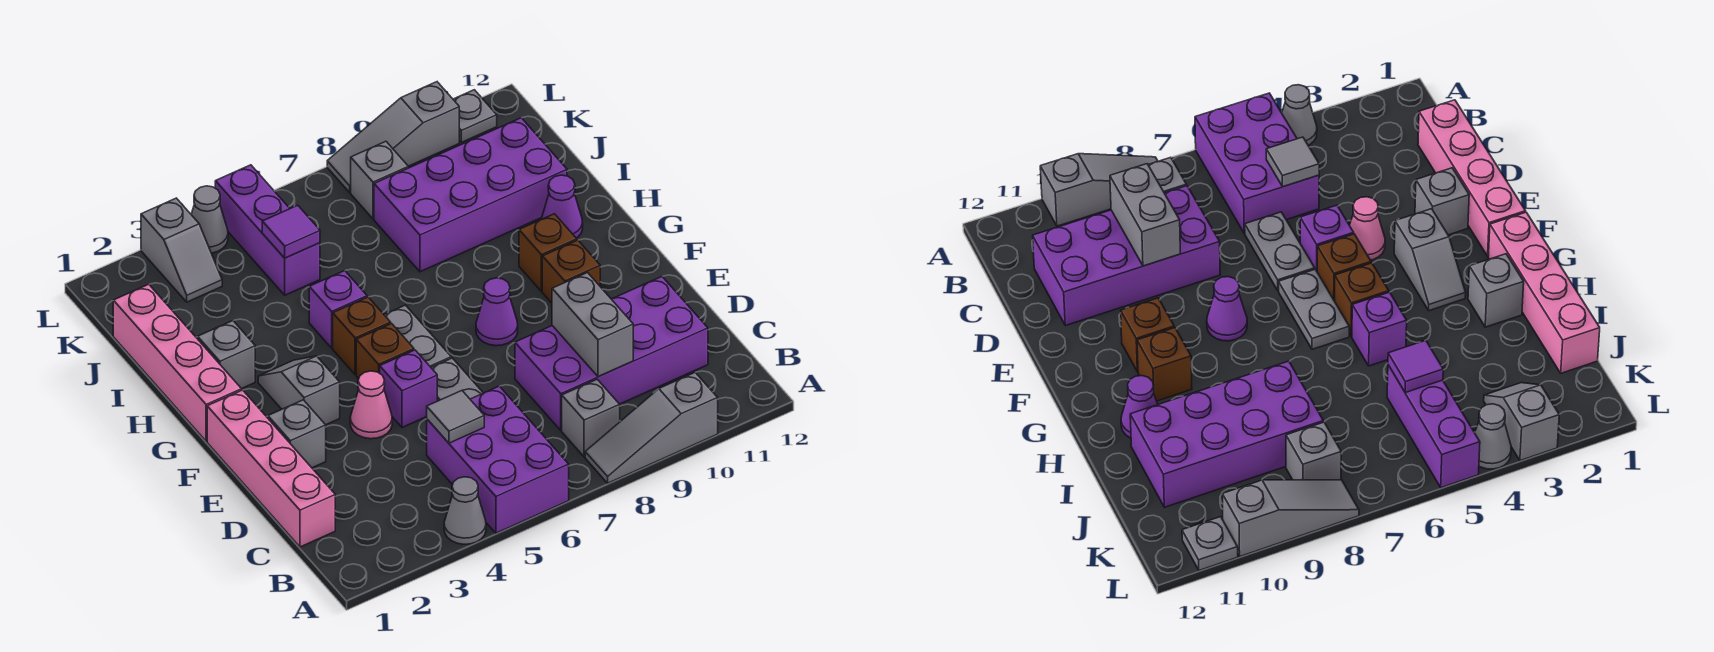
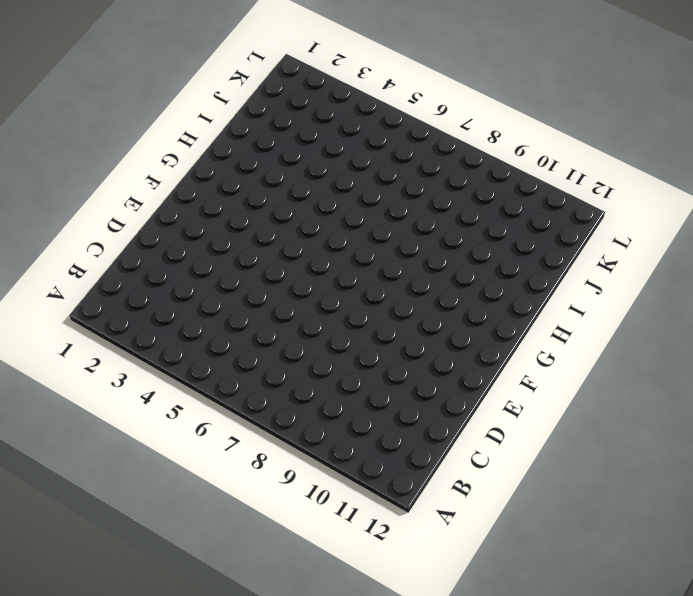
none -> grey 1x1 cone [444,477,486,544]
none -> purple 2x3 brick [427,386,569,533]
none -> grey 1x3 slope [585,373,718,483]
none -> grey 1x1 brick [562,380,620,457]

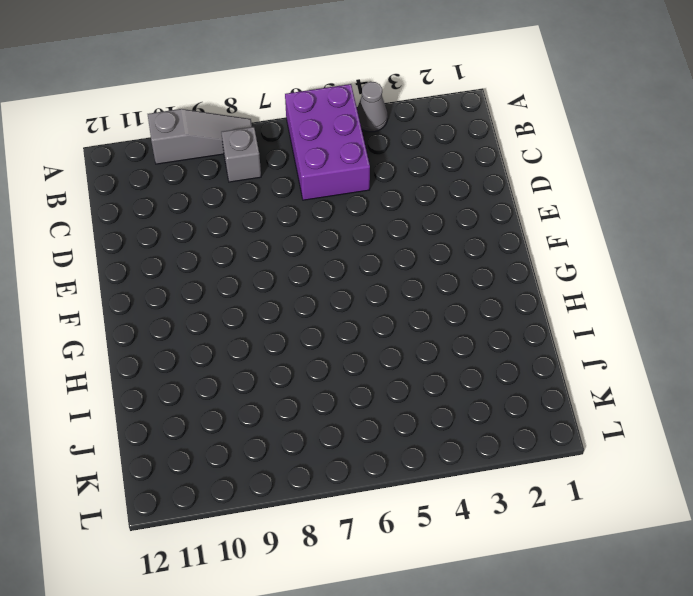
none -> pink 1x4 brick [207,390,335,547]
none -> purple 2x4 brick [515,277,708,430]
none -> grey 1x2 plate [431,358,483,401]
none -> grey 1x1 brick [268,400,326,468]

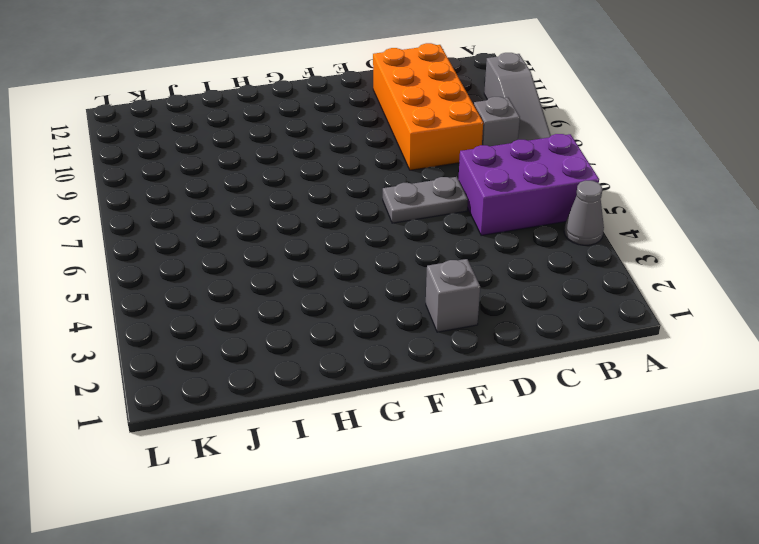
orange 2x4 brick [373,43,483,170] -> purple 2x4 brick [515,277,708,430]
none -> pink 1x4 brick [207,390,335,547]
none -> pink 1x1 cone [350,371,392,439]
none -> purple 1x1 brick [380,350,437,427]
none -> grey 1x2 slope [258,356,340,425]

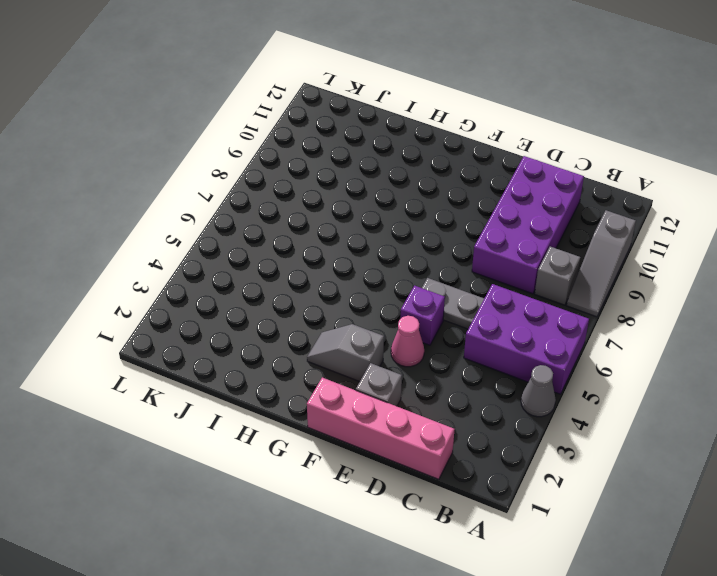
none -> brown 1x1 brick [356,324,414,379]
none -> grey 1x2 plate [384,305,451,367]
none -> purple 1x1 cone [476,278,518,346]
none -> brown 1x1 brick [542,240,600,303]

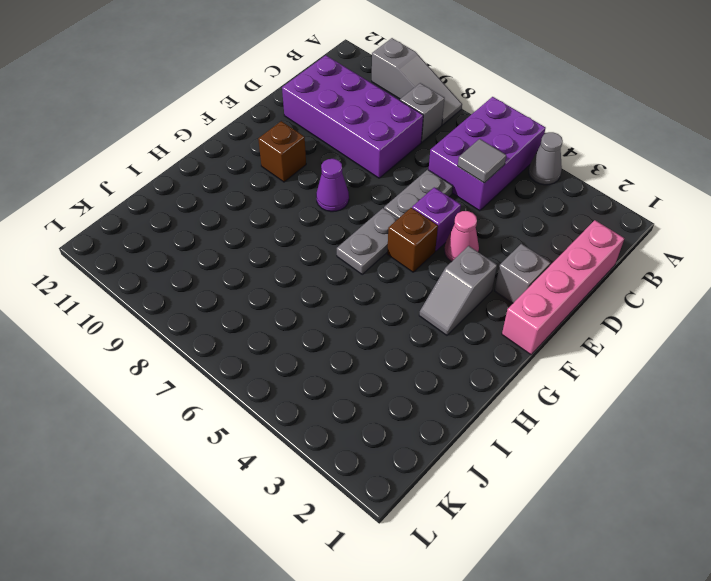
none -> pink 1x4 brick [113,284,242,441]
none -> brown 1x1 brick [333,297,391,375]
none -> brown 1x1 brick [519,214,577,291]
none -> grey 1x1 brick [198,321,255,389]

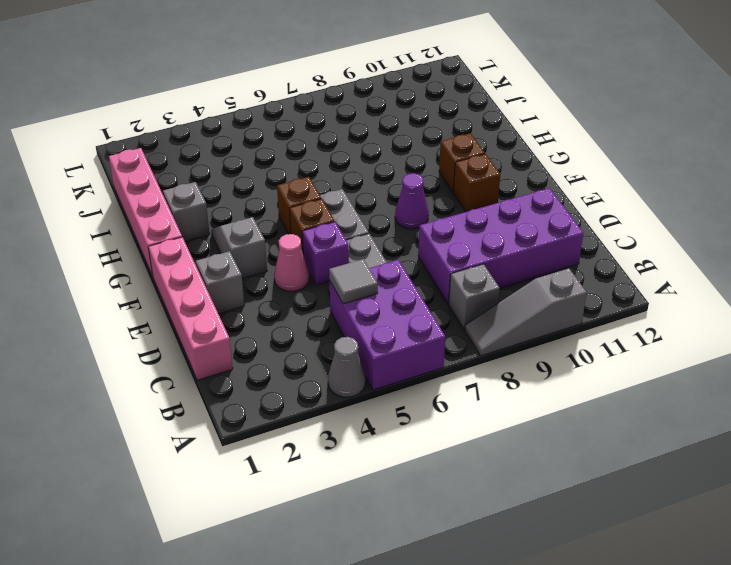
none -> purple 1x1 brick [309,271,367,348]
none -> purple 1x1 cone [541,175,583,238]
none -> purple 2x4 brick [374,118,567,272]
none -> purple 1x3 brick [215,165,320,295]

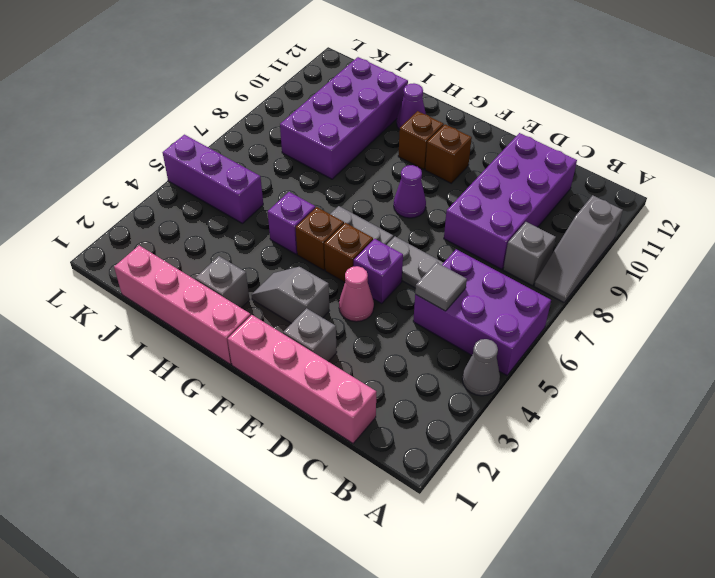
none -> grey 1x2 slope [141,198,222,302]
none -> grey 1x1 brick [351,141,408,219]
none -> grey 1x1 cone [191,186,228,253]
none -> grey 1x3 slope [327,82,459,192]

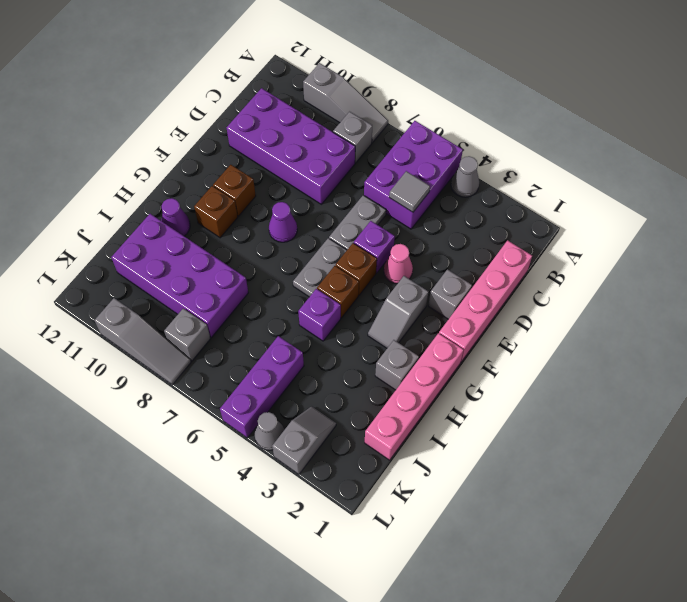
none -> grey 1x1 plate [453,90,497,142]
none -> grey 1x2 brick [552,273,633,376]
none -> purple 1x1 tile [262,205,320,258]

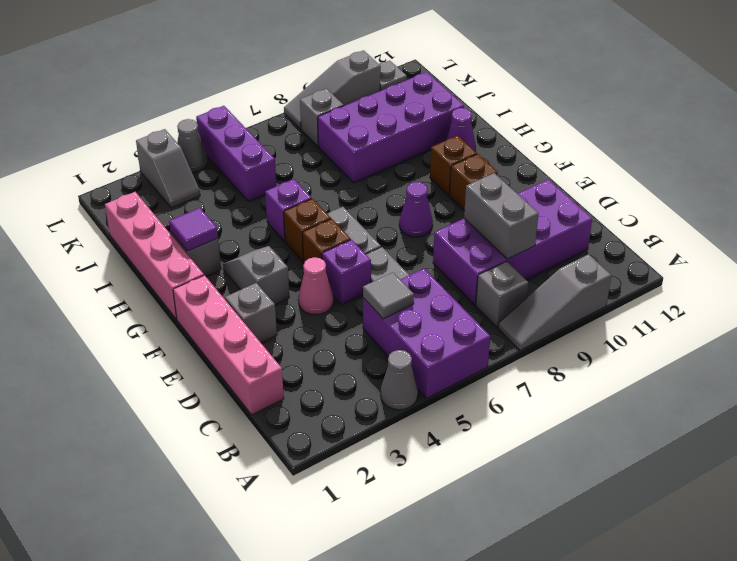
purple 1x1 tile [169,208,218,251] -> purple 1x1 tile moved to [262,205,320,258]

